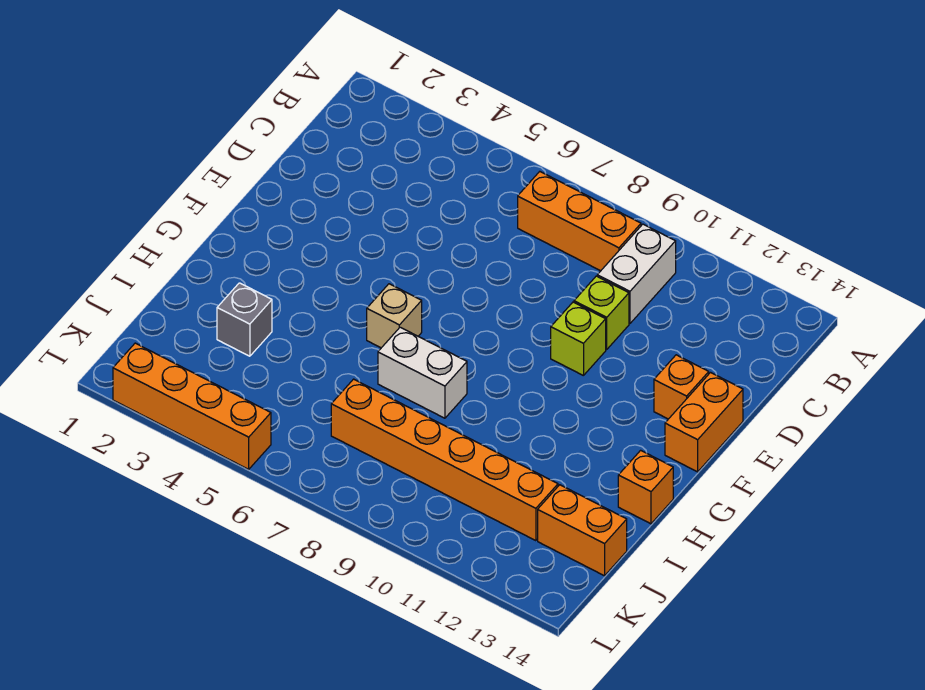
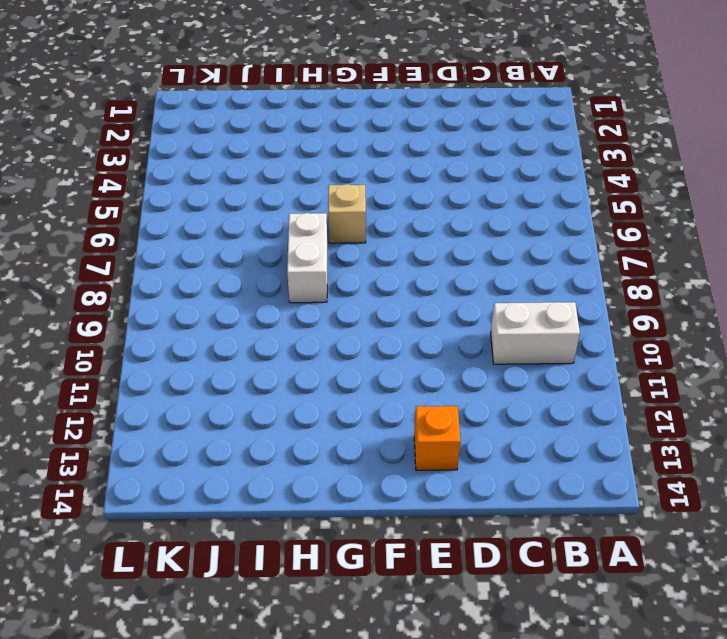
none -> orange 1x3 brick [518,172,641,271]
none -> lime 1x1 brick [574,276,629,349]
none -> lime 1x1 brick [551,302,606,376]

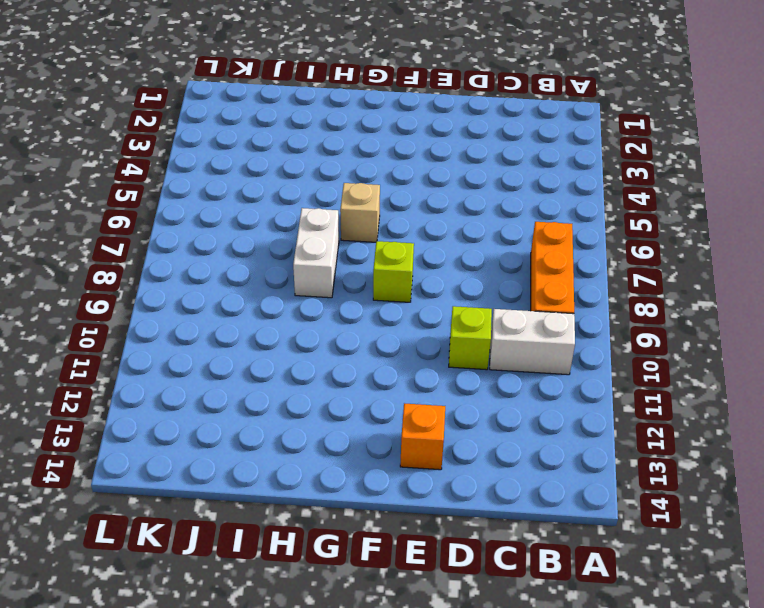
lime 1x1 brick [373,241,414,302] -> lime 1x1 brick moved to [551,302,606,376]
none -> orange 1x2 brick [665,373,743,472]
none -> orange 1x1 brick [618,450,673,524]
none -> grey 1x1 brick [217,283,272,356]

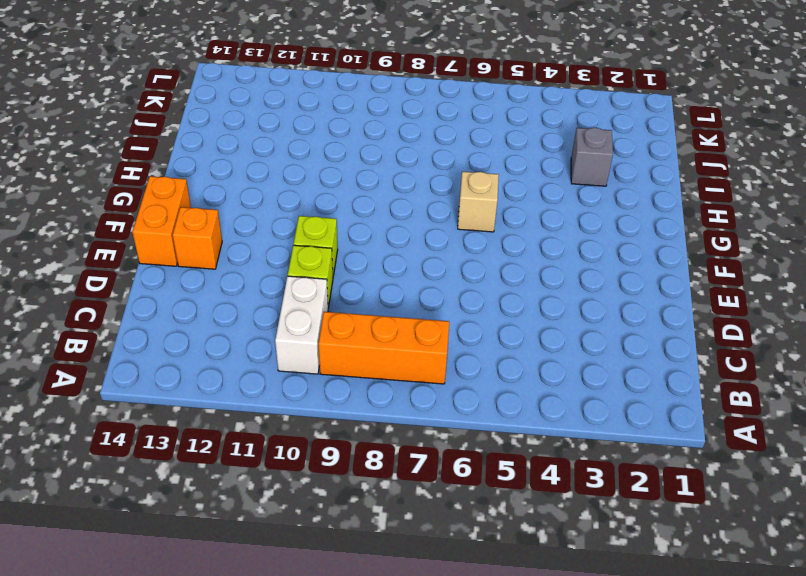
none -> white 1x2 brick [378,327,467,418]
none -> orange 1x1 brick [618,450,673,524]
none -> orange 1x6 brick [331,379,558,541]

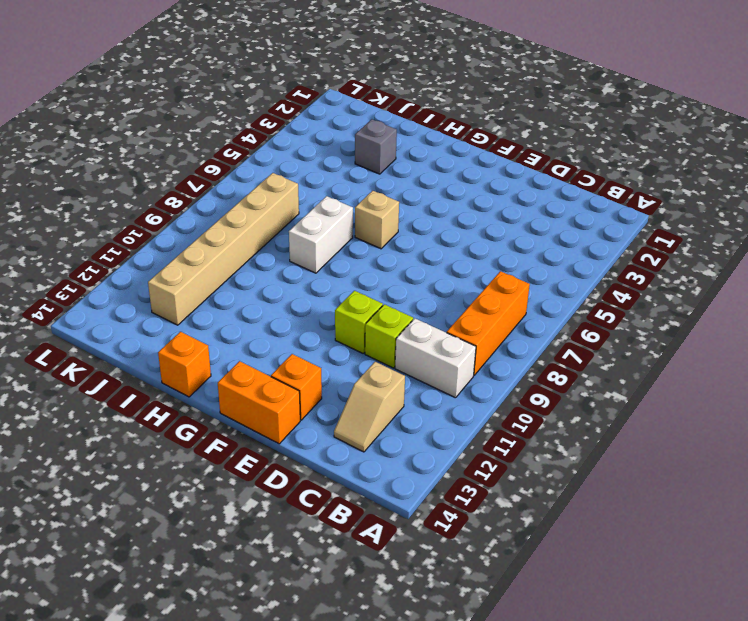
tan 1x2 slope [334,362,405,452] -> none
tan 1x6 brick [148,173,299,325] -> orange 1x6 brick [331,379,558,541]
none -> orange 1x2 brick [538,485,627,576]
none -> orange 1x4 brick [113,343,271,469]

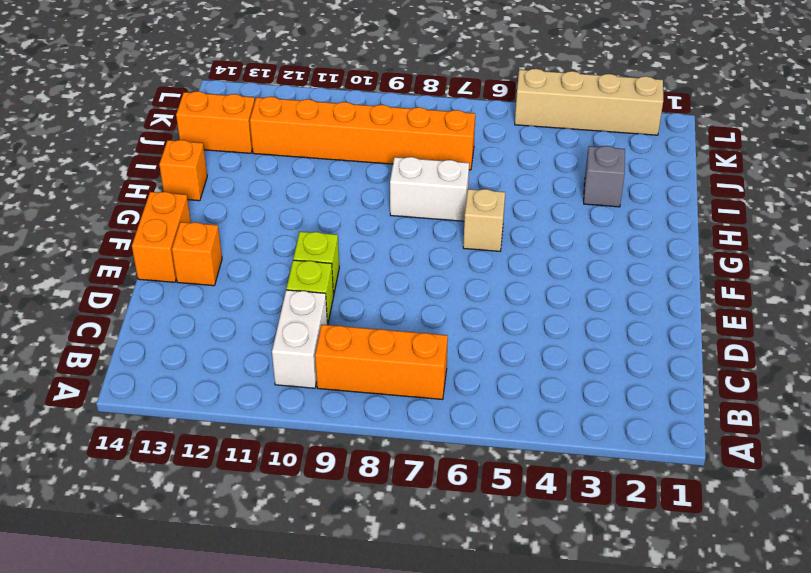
tan 1x4 brick [515,69,663,135] -> orange 1x4 brick [113,343,271,469]

